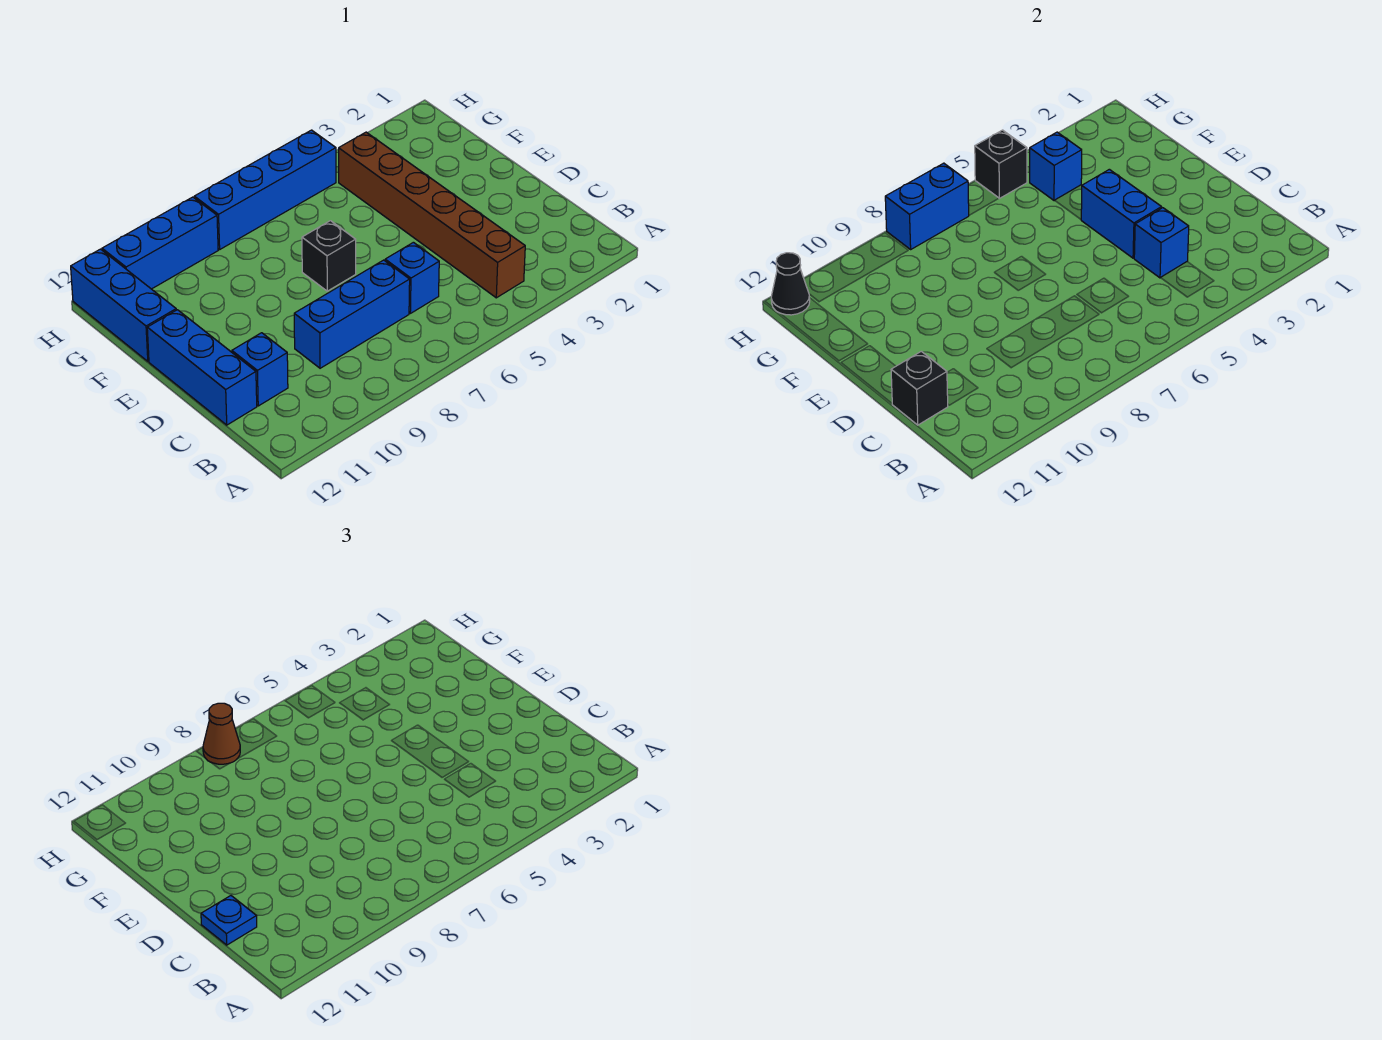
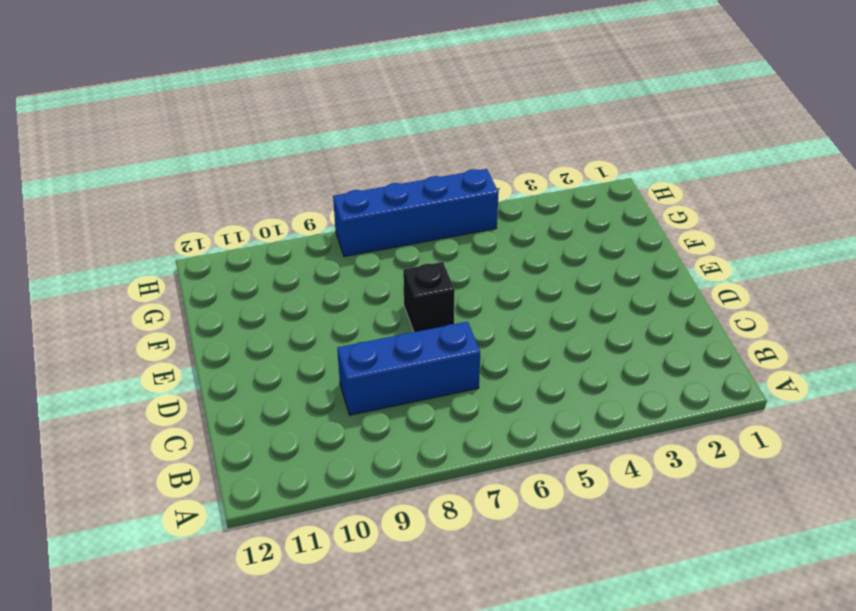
none -> brown 1x6 brick [339,132,525,298]
none -> blue 1x1 brick [385,242,439,313]
none -> blue 1x1 brick [232,333,288,406]

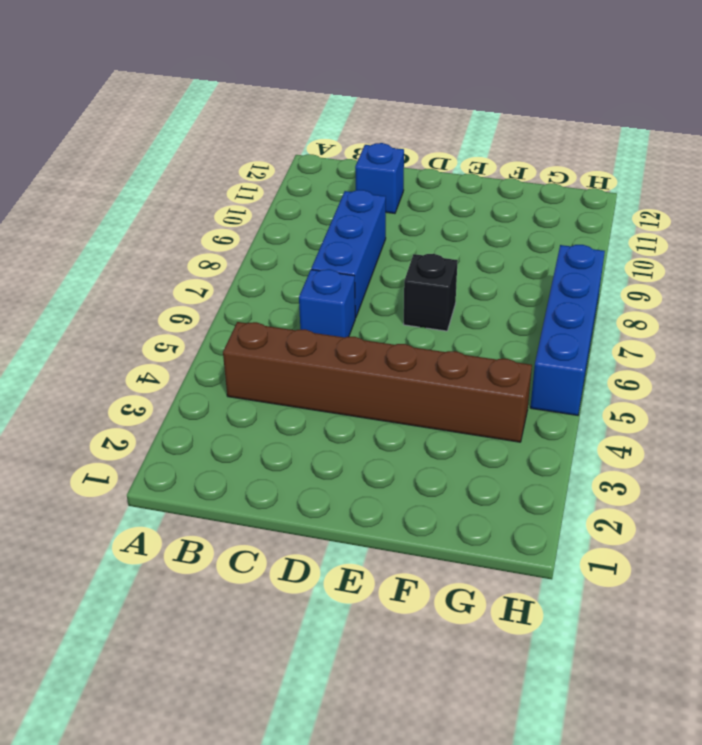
none -> blue 1x3 brick [147,310,257,425]
none -> blue 1x3 brick [71,249,176,361]
none -> blue 1x3 brick [102,197,218,289]

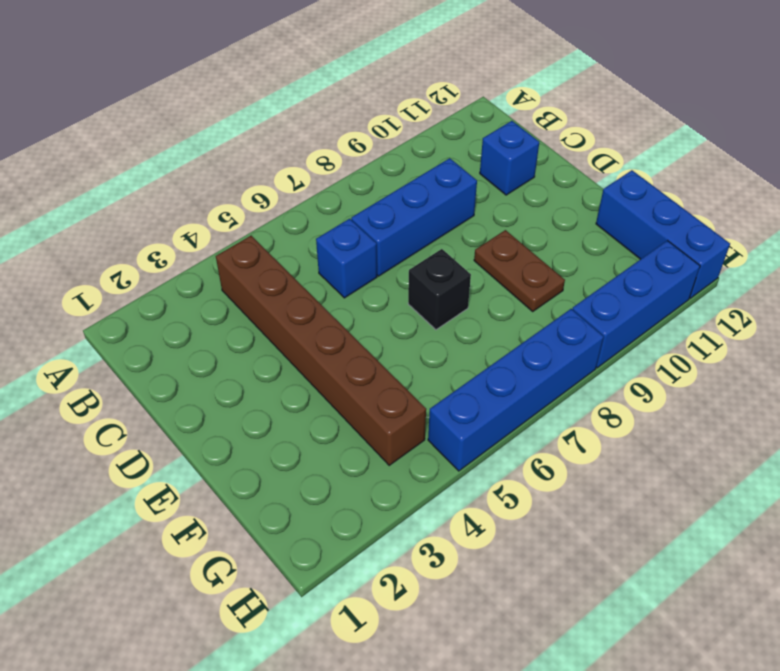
brown 1x2 plate [474,230,565,311] -> none
none -> blue 1x3 brick [147,310,257,425]
none -> blue 1x1 brick [1134,208,1189,278]
none -> black 1x1 brick [891,351,948,425]

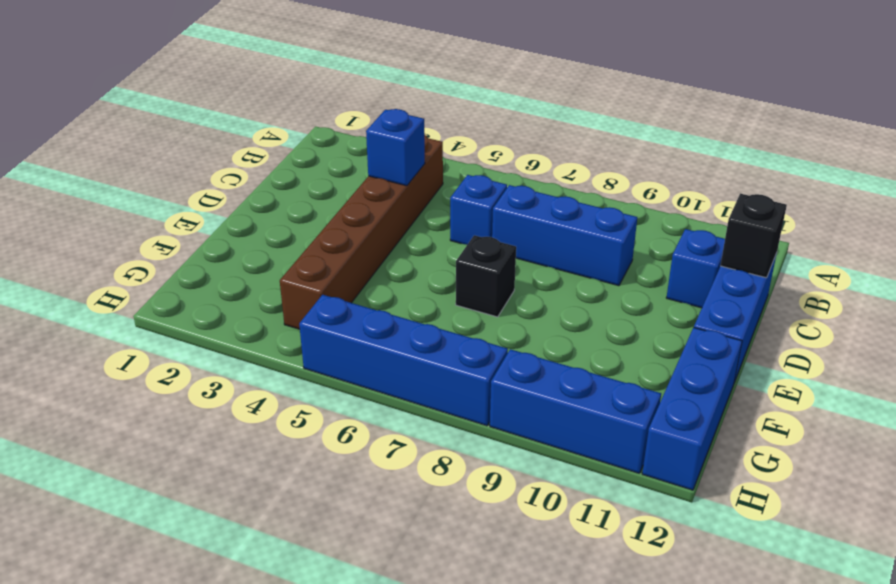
none -> blue 1x2 brick [1081,169,1162,258]
none -> blue 1x1 brick [1030,132,1082,201]
none -> black 1x1 brick [975,130,1027,198]

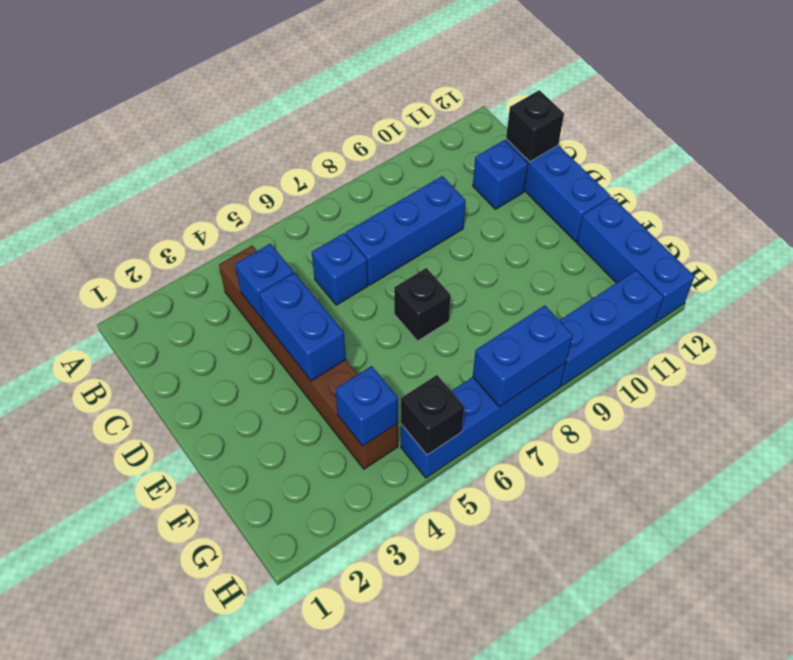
none -> black 1x1 cone [771,253,810,315]
none -> blue 1x1 plate [201,896,257,945]
none -> brown 1x1 cone [203,703,240,764]

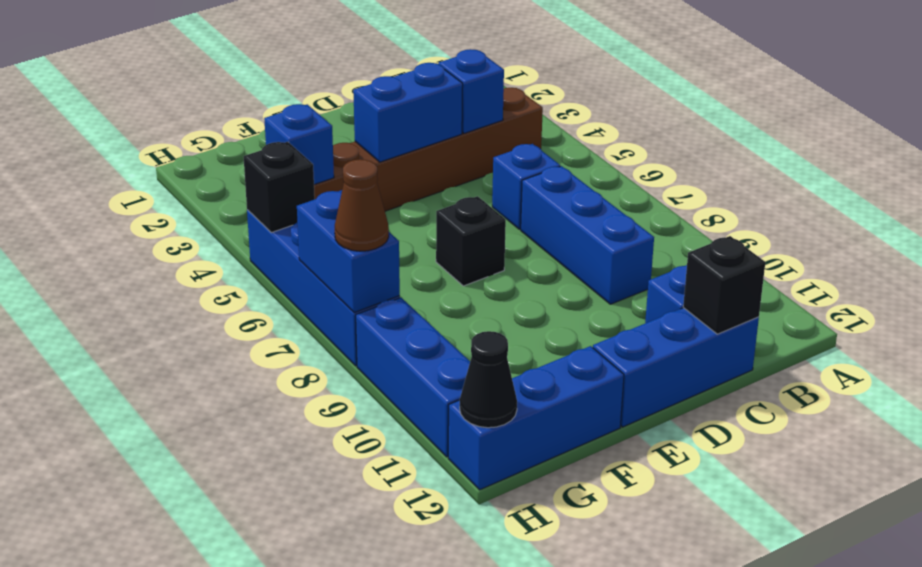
none -> blue 1x1 plate [201,896,257,945]

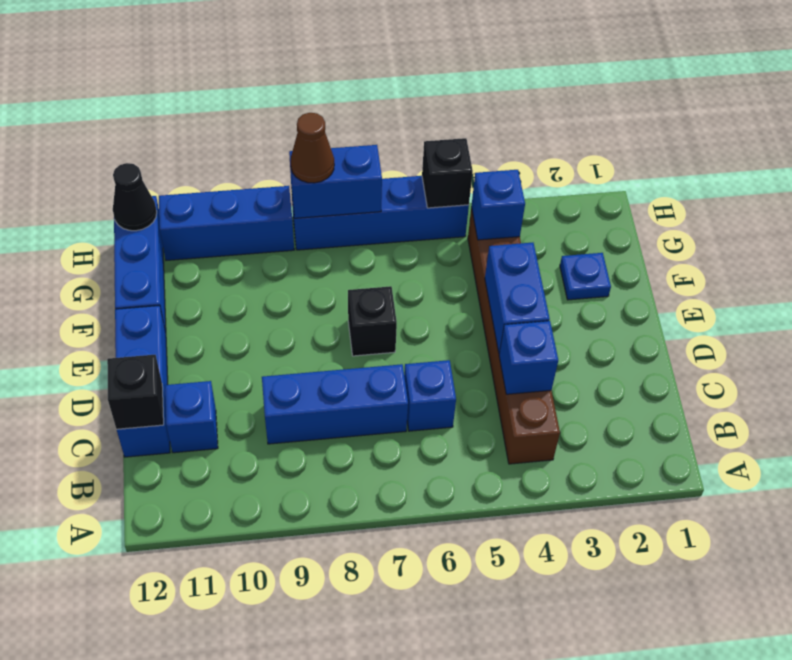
blue 1x1 plate [560,253,611,300] -> blue 1x1 plate moved to [201,896,257,945]

